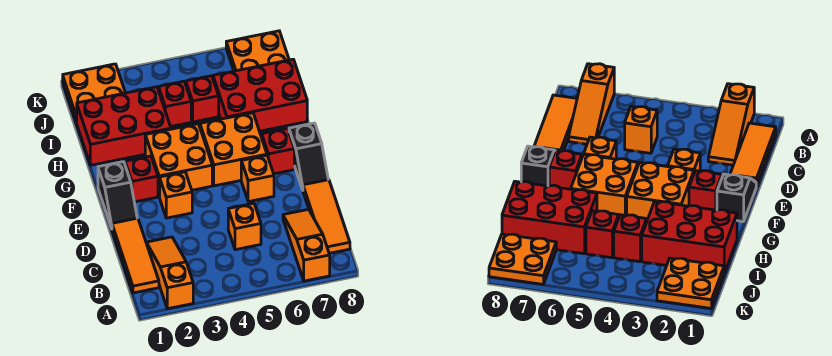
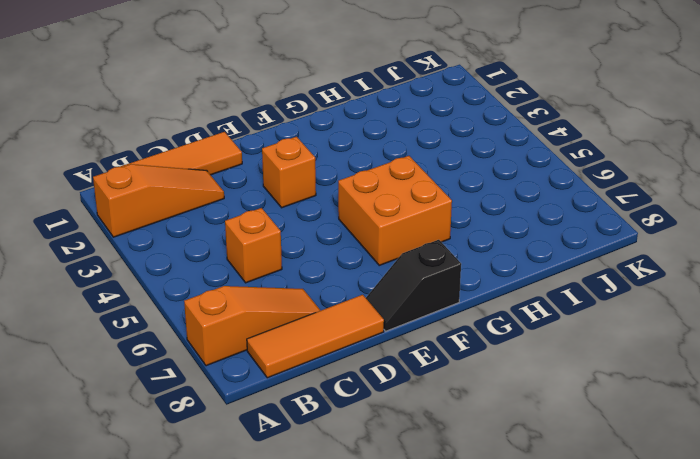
none -> black 1x2 slope [98,162,137,228]
none -> orange 1x1 brick [241,155,274,202]
none -> red 1x1 brick [125,156,158,202]

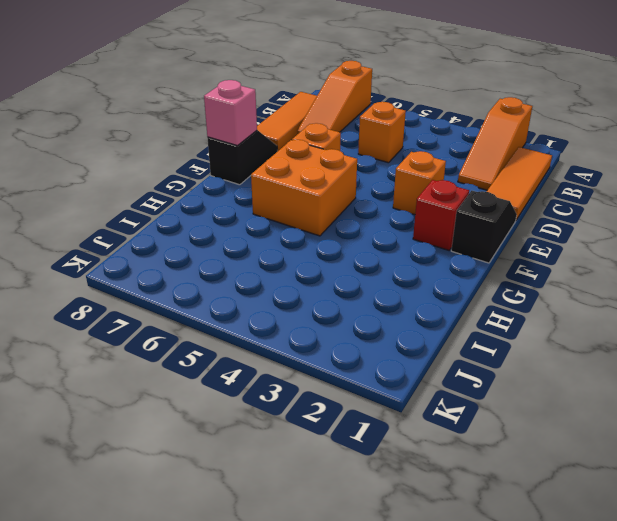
pink 1x1 brick [204,80,257,146] -> none
none -> orange 2x2 brick [145,124,212,197]
none -> red 1x1 brick [262,129,294,174]
none -> red 2x3 brick [77,87,171,165]

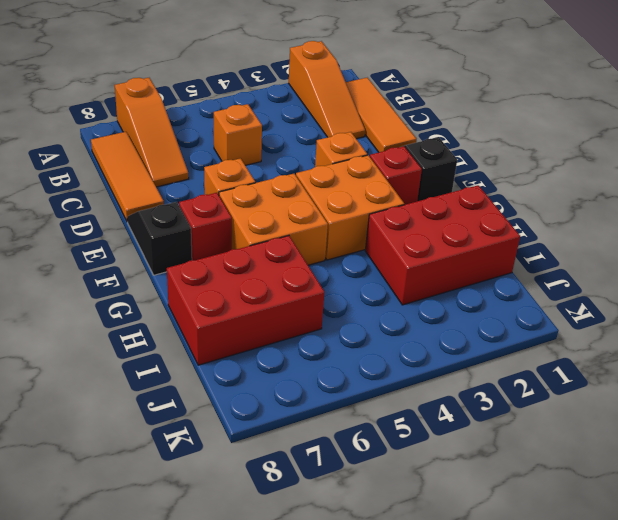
none -> red 1x1 brick [159,81,191,127]
none -> red 1x1 brick [186,76,219,122]
none -> orange 2x2 plate [63,64,125,123]

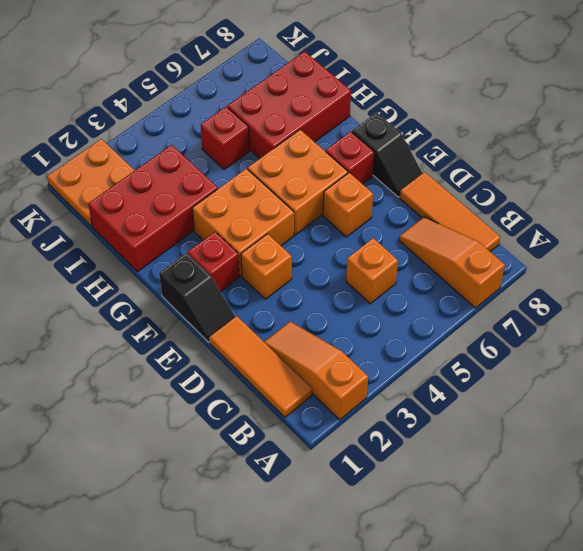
none -> red 1x1 brick [159,81,191,127]
none -> orange 2x2 plate [226,31,289,71]

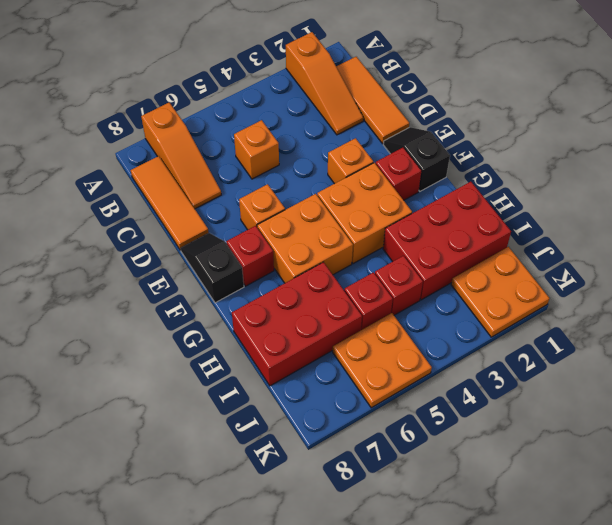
orange 2x2 plate [333,313,432,408] -> orange 2x2 plate moved to [226,31,289,71]

